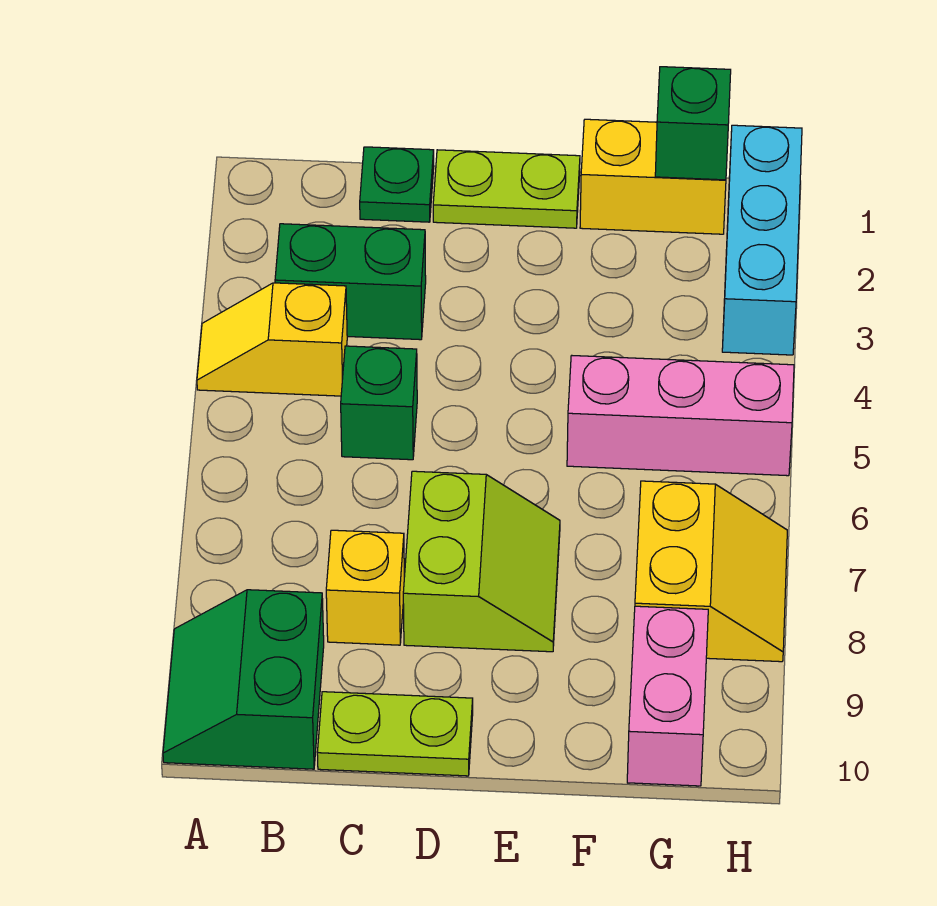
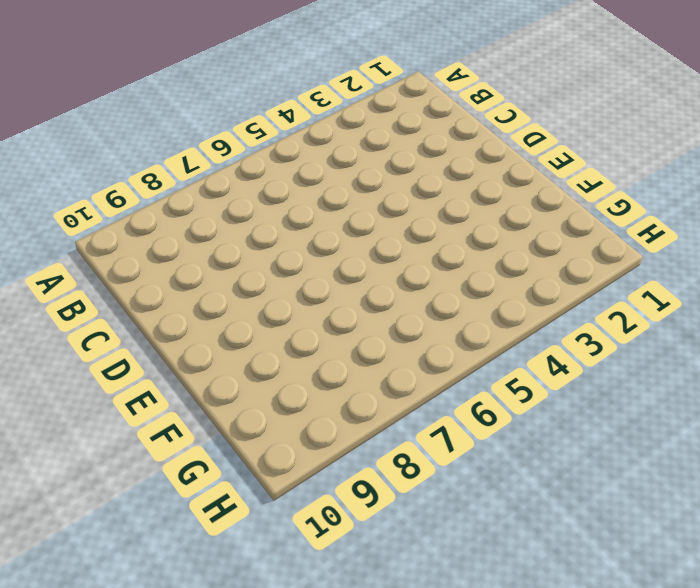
none -> yellow 1x2 slope [197,283,347,396]
none -> green 2x2 slope [163,590,324,769]
none -> green 1x2 brick [275,224,426,340]

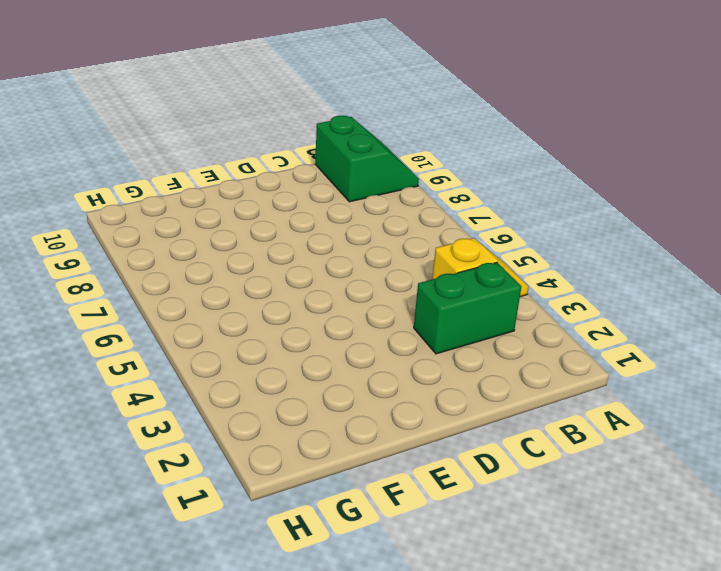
none -> green 1x1 plate [360,147,434,222]
none -> green 1x1 brick [341,346,417,460]
none -> yellow 1x1 brick [326,530,404,645]

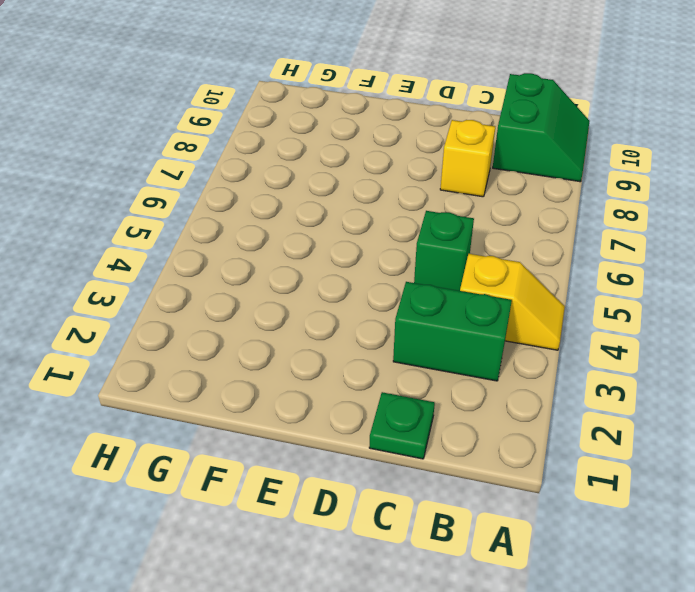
none -> lime 1x2 plate [317,692,473,776]
none -> lime 1x2 plate [433,150,580,228]
none -> lime 2x2 slope [403,471,560,652]

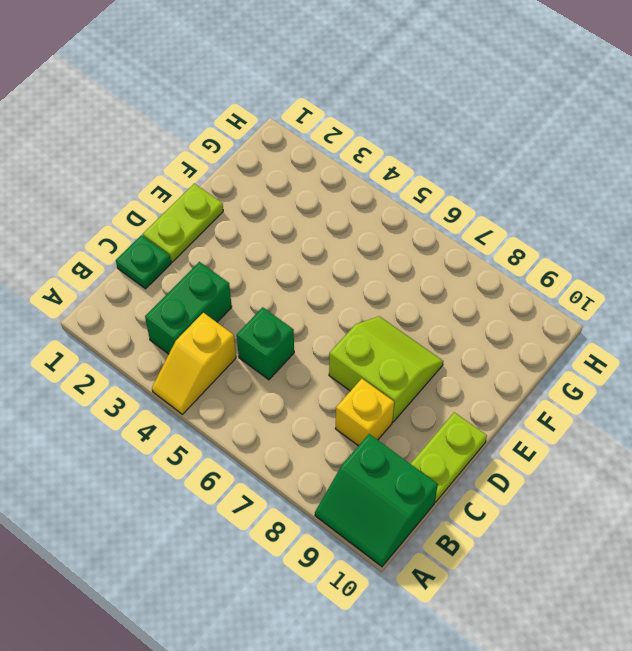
none -> yellow 1x2 brick [580,119,726,234]
none -> pink 1x3 brick [567,356,794,476]
none -> yellow 2x2 slope [635,481,787,662]

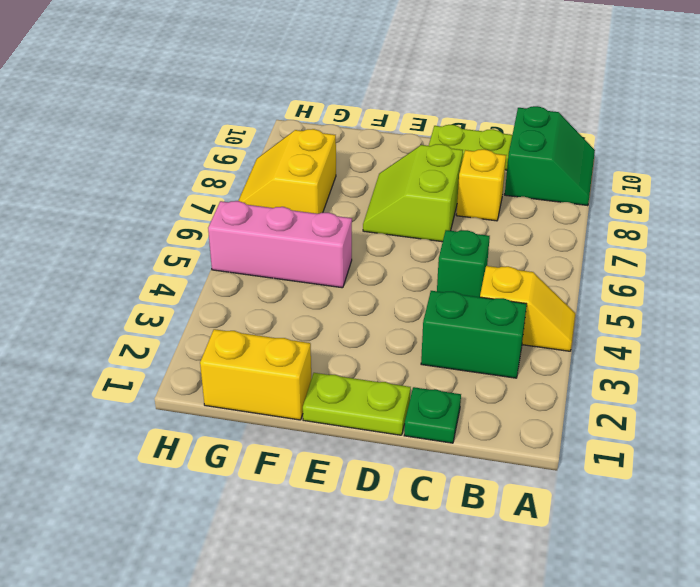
none -> pink 1x2 brick [627,606,708,786]
none -> cyan 1x3 brick [722,125,802,355]
none -> green 1x1 brick [655,67,731,180]

